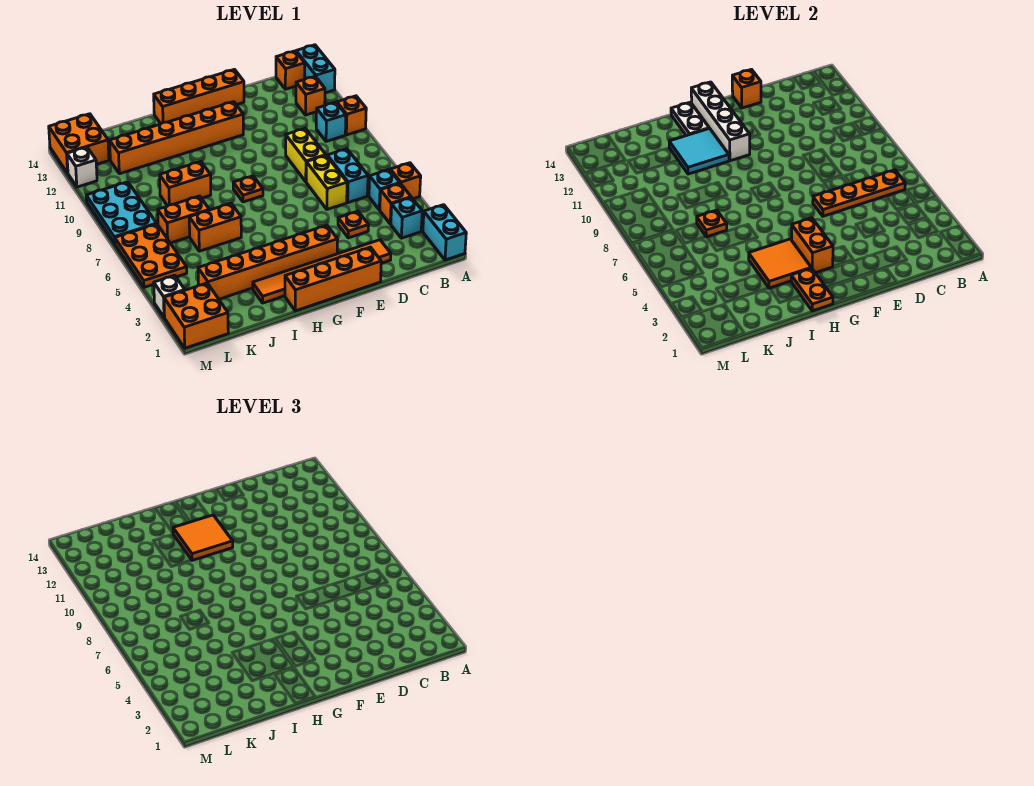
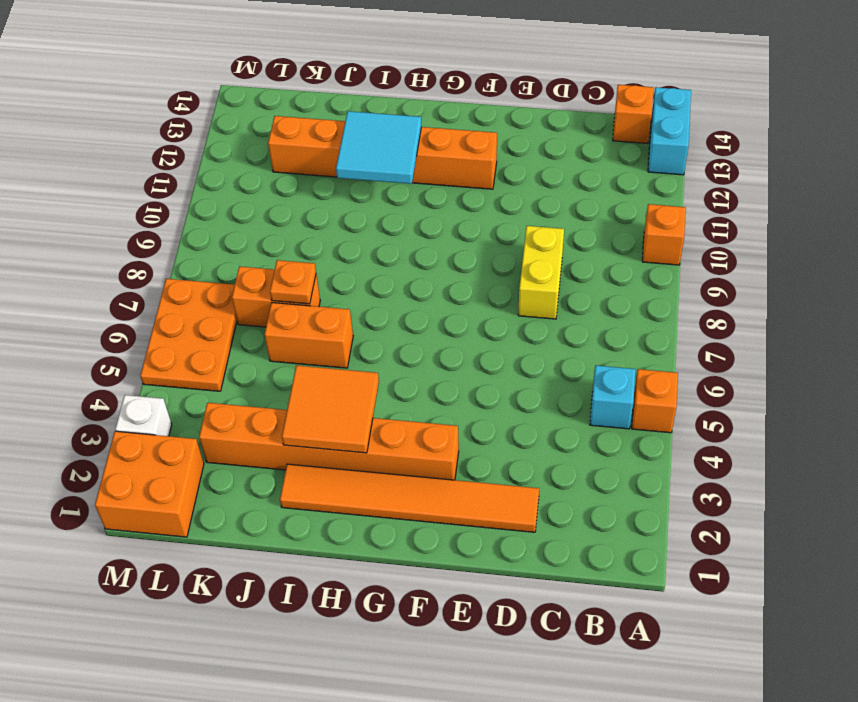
none -> cyan 1x2 brick [423,205,466,260]
none -> cyan 1x1 brick [391,197,422,238]
none -> orange 1x1 brick [380,183,411,224]
none -> cyan 1x1 brick [316,102,346,141]

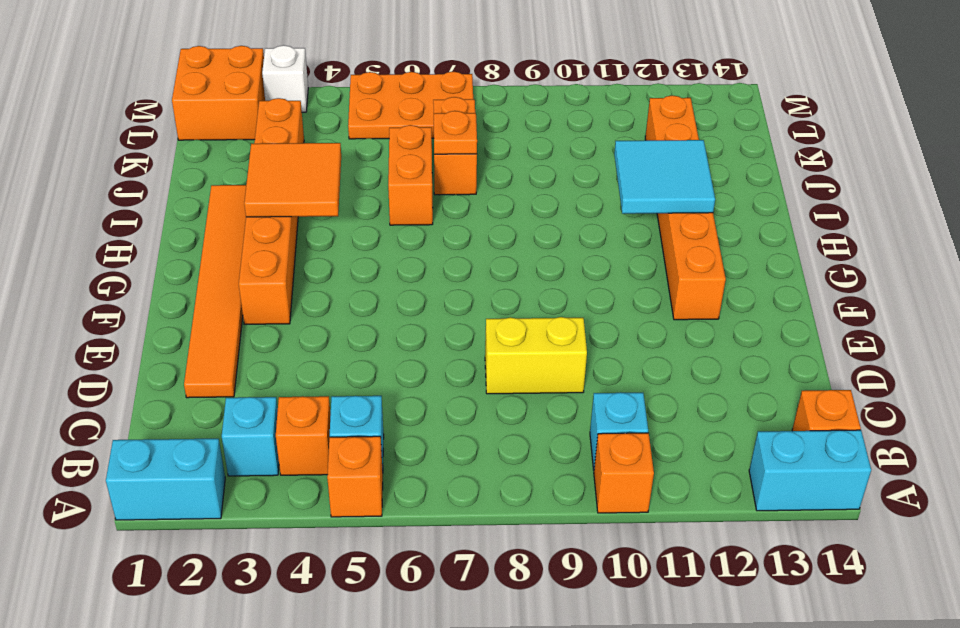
none -> orange 1x1 brick [296,76,325,115]
none -> cyan 1x2 brick [327,149,368,203]
none -> orange 1x1 plate [338,211,369,238]
none -> yellow 1x2 brick [306,156,347,209]

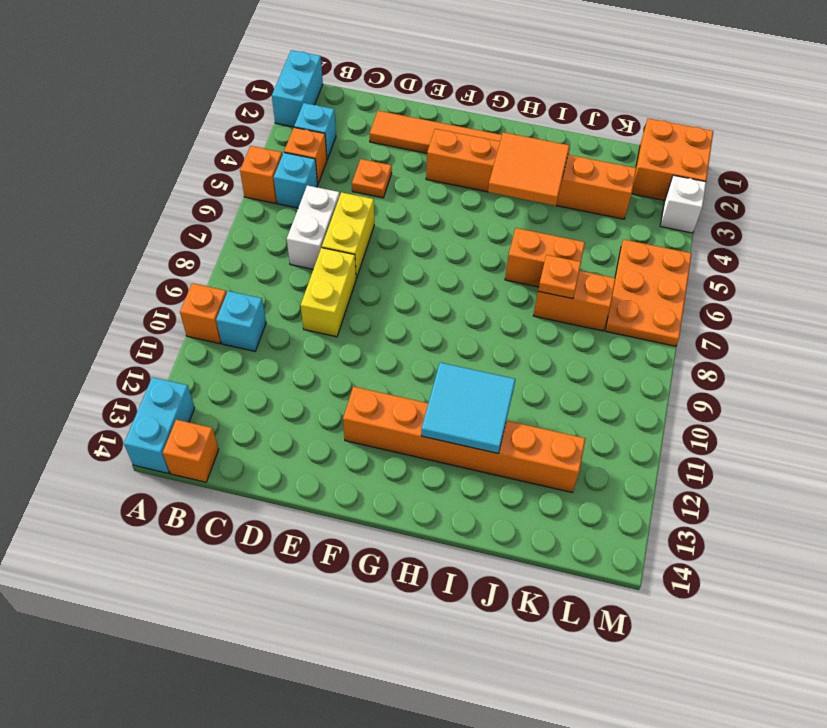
white 1x2 brick [287,185,340,269] -> cyan 1x2 brick [327,149,368,203]
none -> orange 1x1 brick [296,76,325,115]
none -> orange 1x4 brick [285,247,381,311]
none -> orange 1x4 brick [154,70,244,124]
none -> orange 1x1 plate [233,176,263,202]

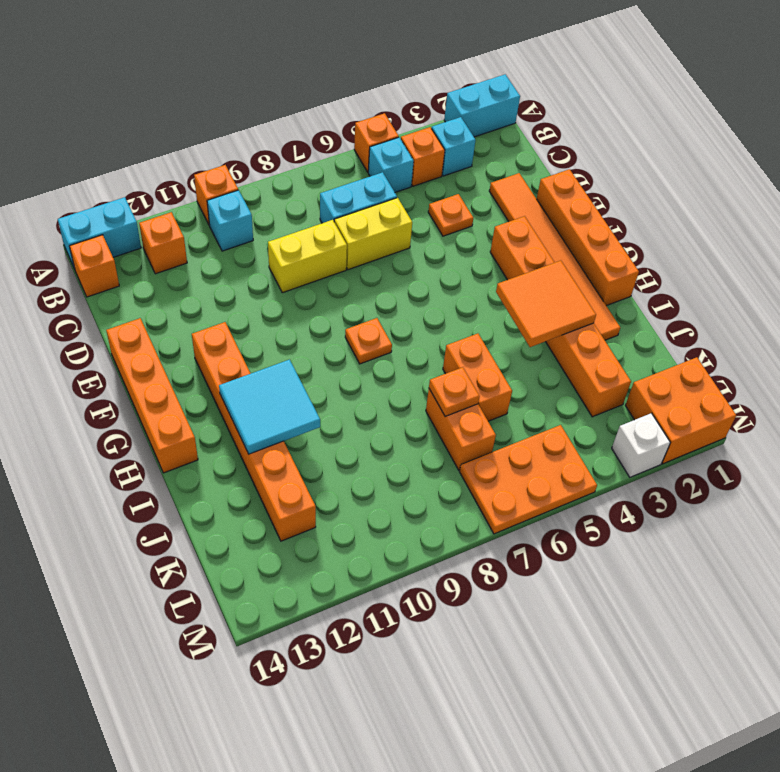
none -> orange 1x2 brick [160,161,211,206]
none -> cyan 2x3 plate [86,182,157,243]
none -> orange 2x2 brick [49,114,109,173]
none -> white 1x1 brick [67,147,97,187]

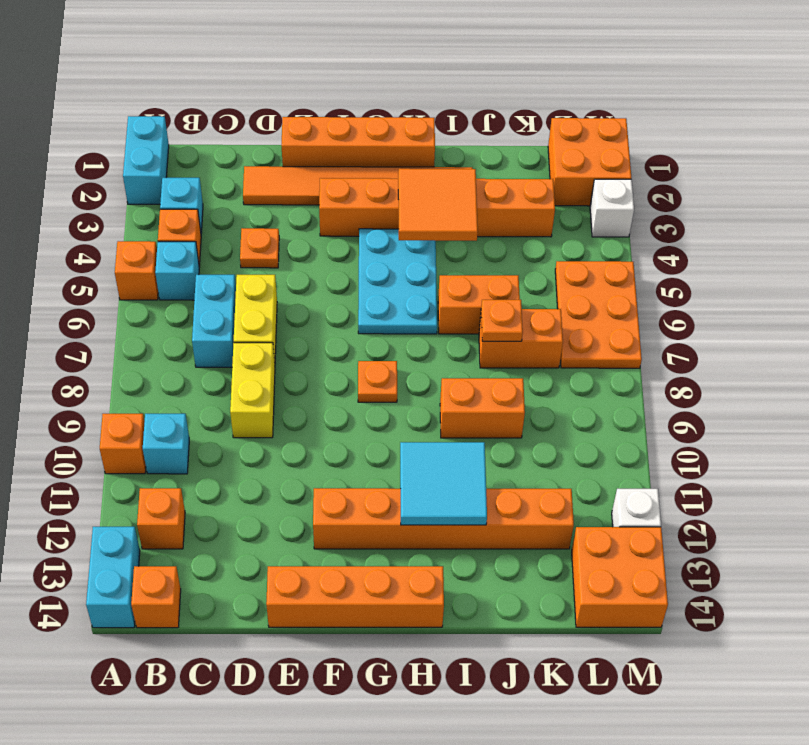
cyan 2x3 plate [358,229,437,334] -> cyan 2x3 plate moved to [86,182,157,243]
none -> orange 1x4 plate [813,170,905,216]
none -> orange 1x1 brick [732,70,761,108]
none -> orange 1x2 brick [792,218,833,273]
none -> white 1x4 brick [691,82,750,161]

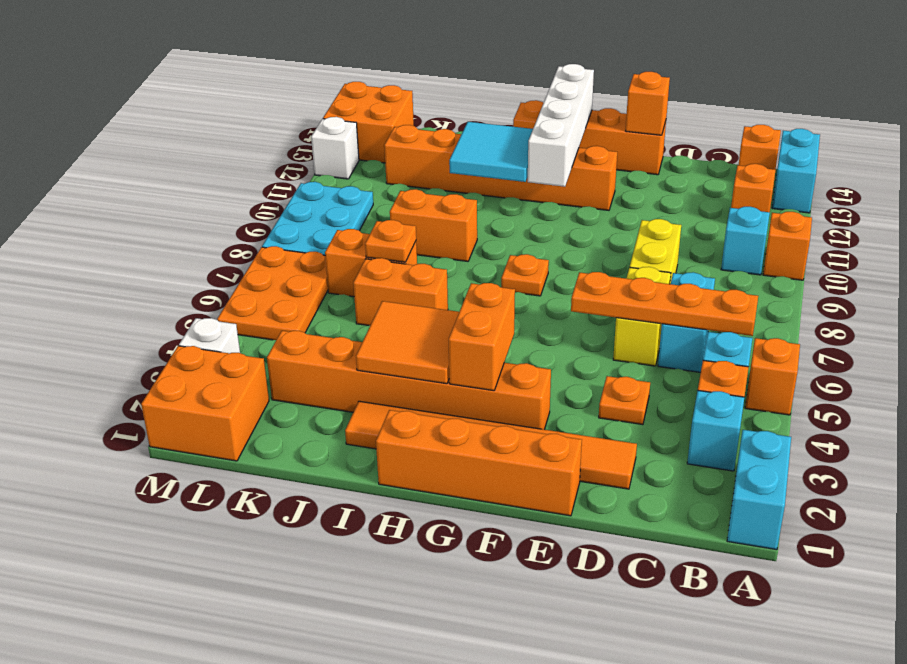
none -> orange 1x2 plate [791,268,833,311]
none -> white 1x2 plate [671,102,709,136]
none -> orange 2x2 tile [173,515,233,560]

